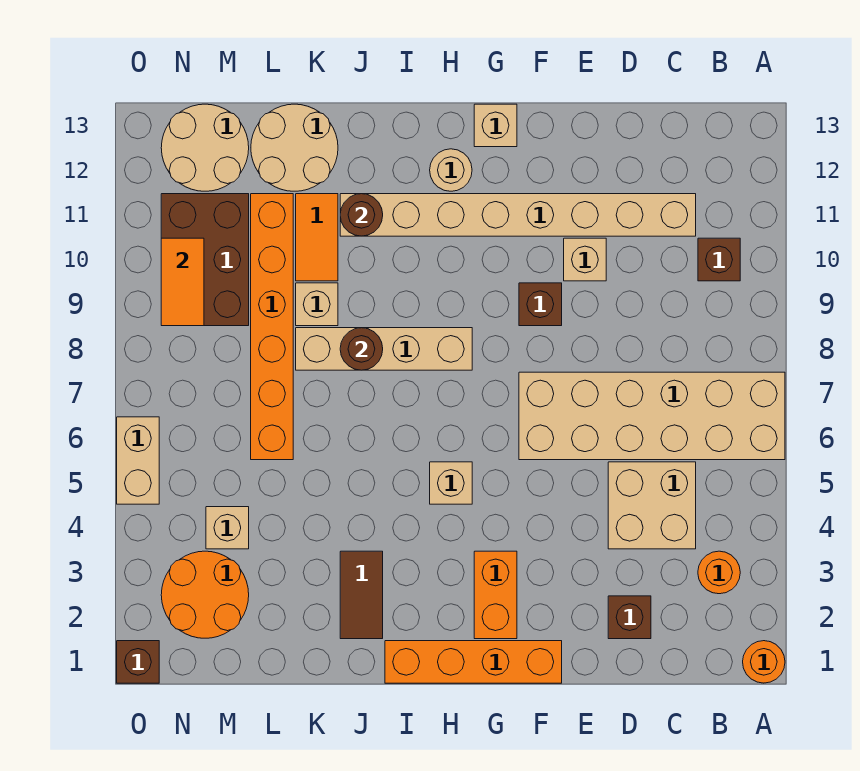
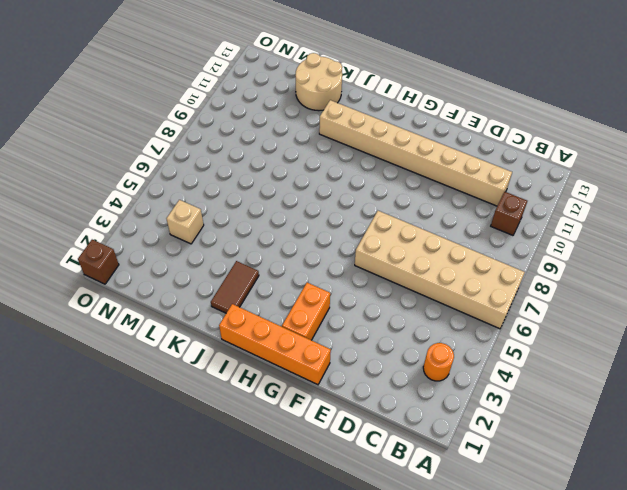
none -> orange 1x1 round brick [743,641,785,683]
none -> tan 2x2 brick [608,462,696,549]
none -> brown 1x1 brick [608,596,651,639]

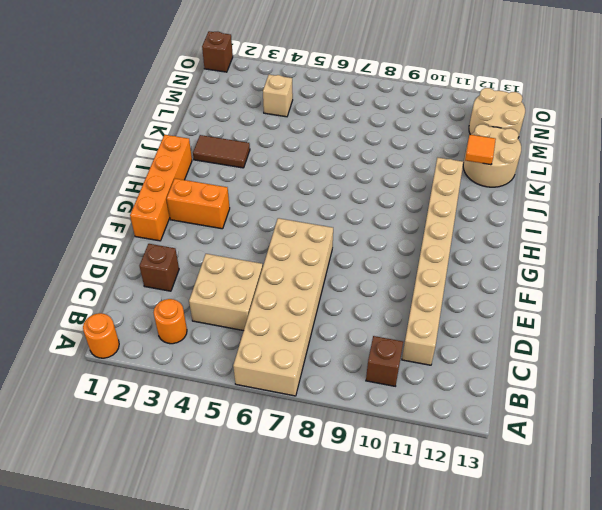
orange 1x1 tile [465,135,496,165] -> none
none -> tan 1x1 brick [564,238,606,281]
none -> brown 1x1 brick [519,283,562,326]
none -> tan 1x1 brick [474,104,517,147]

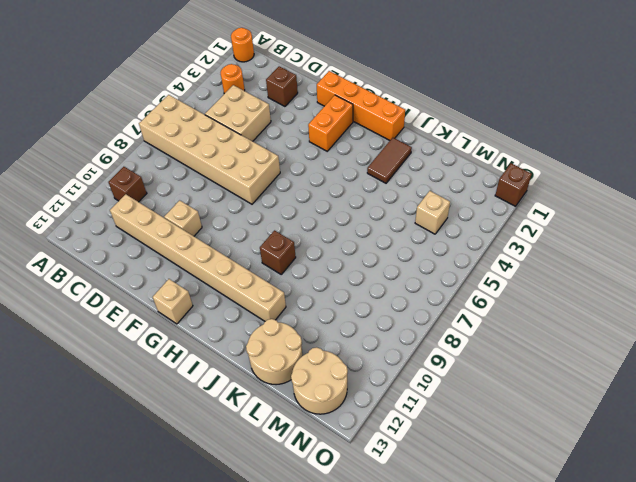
brown 1x1 brick [260,230,296,274] -> brown 1x1 brick moved to [519,283,562,326]
none -> tan 1x1 brick [430,462,472,504]
none -> tan 1x4 brick [296,328,472,370]
none -> tan 1x1 round brick [430,149,472,191]

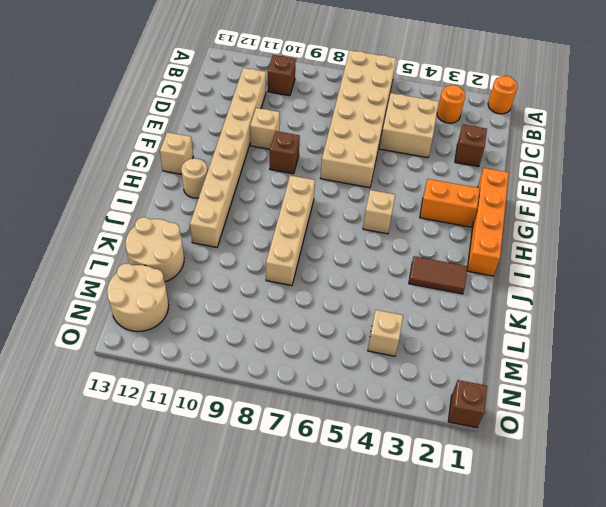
none -> tan 1x1 brick [296,283,338,326]
none -> orange 1x2 tile [296,194,338,281]
none -> orange 1x6 brick [251,194,293,460]

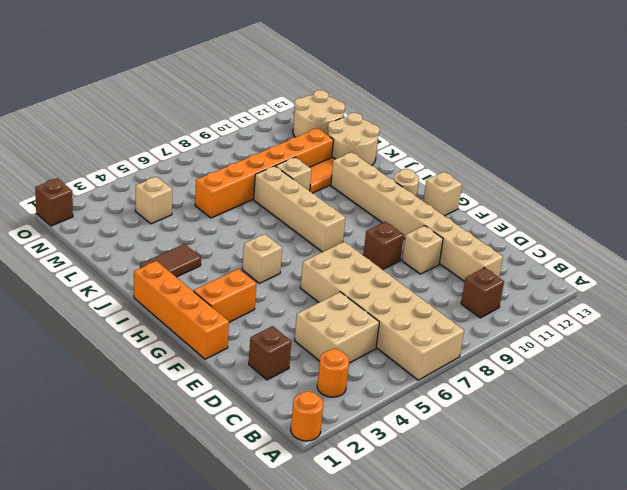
none -> orange 2x2 round brick [161,551,249,638]
none -> brown 2x3 brick [161,194,249,326]
none -> tan 1x2 brick [117,417,159,504]

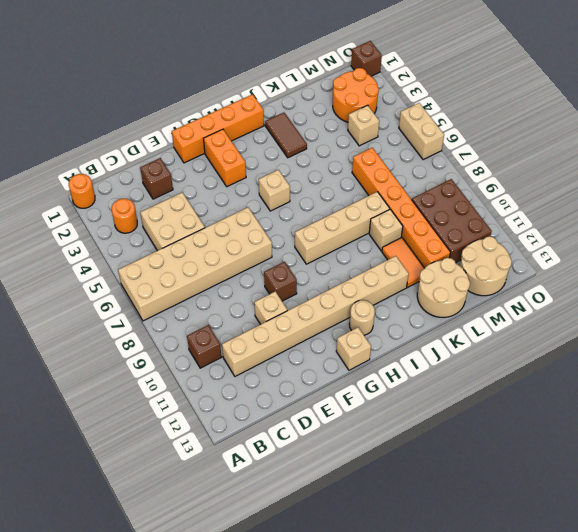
none -> brown 1x1 round brick [340,328,383,370]
none -> brown 1x1 round brick [340,194,383,236]
none -> orange 1x2 tile [161,238,204,326]

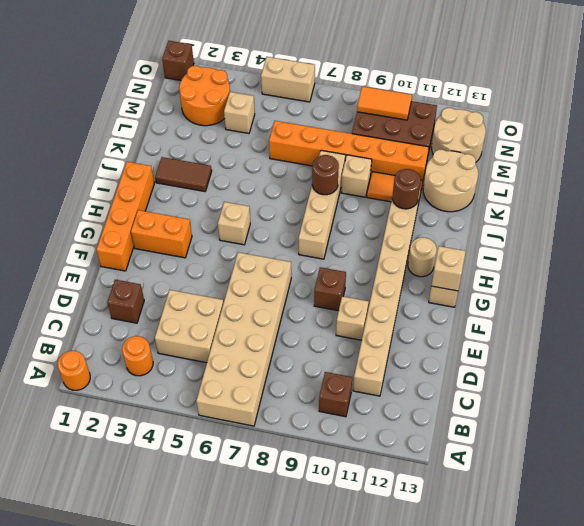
tan 1x1 brick [431,246,466,291] -> none

